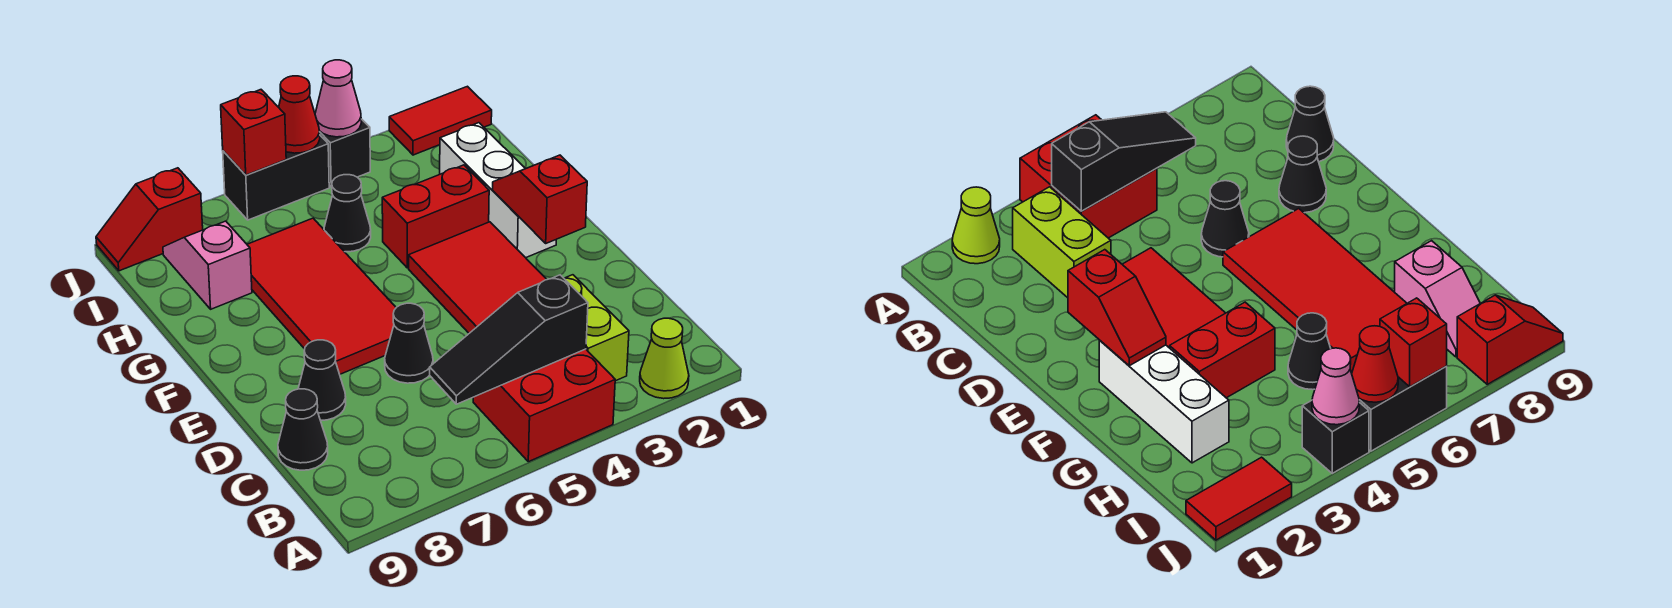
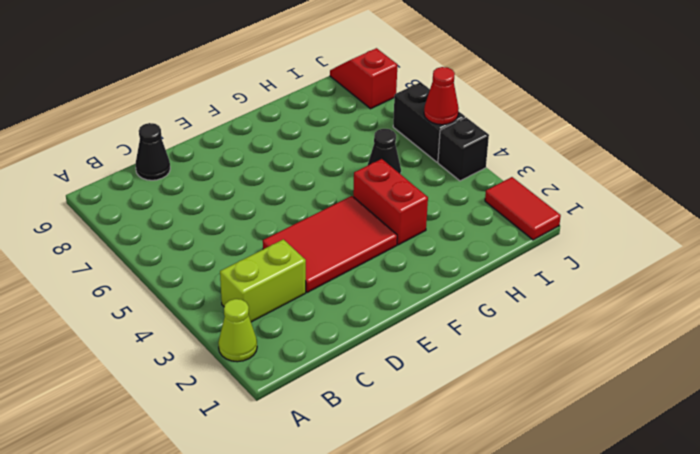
none -> red 2x2 brick [473,349,615,462]
none -> black 1x1 cone [385,303,433,383]
none -> black 1x1 cone [298,340,346,420]

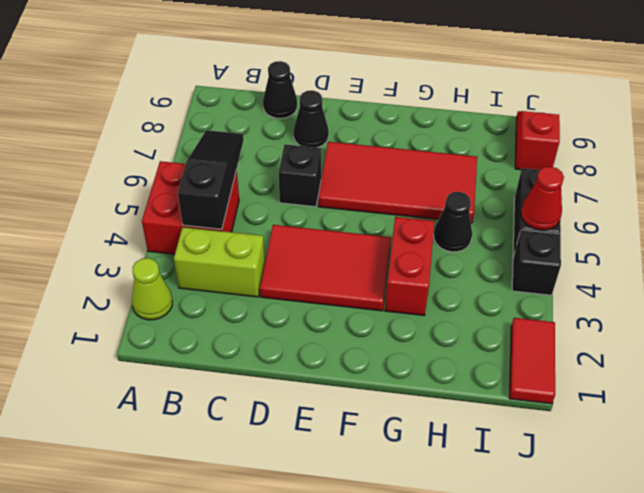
black 1x1 brick [279,144,321,207] -> black 1x1 cone [385,303,433,383]
none -> white 1x3 brick [440,123,556,258]
none -> pink 1x2 slope [163,221,252,309]
none -> red 1x2 slope [493,155,587,243]

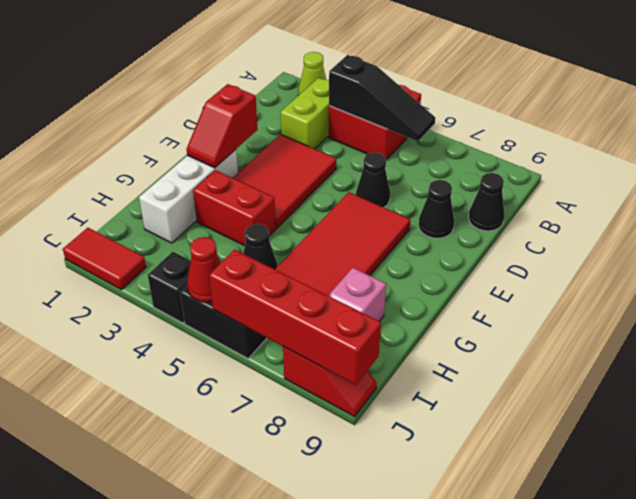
red 1x4 brick [209,250,381,385] -> red 1x1 brick [221,90,286,175]
none -> pink 1x1 cone [315,60,361,137]

